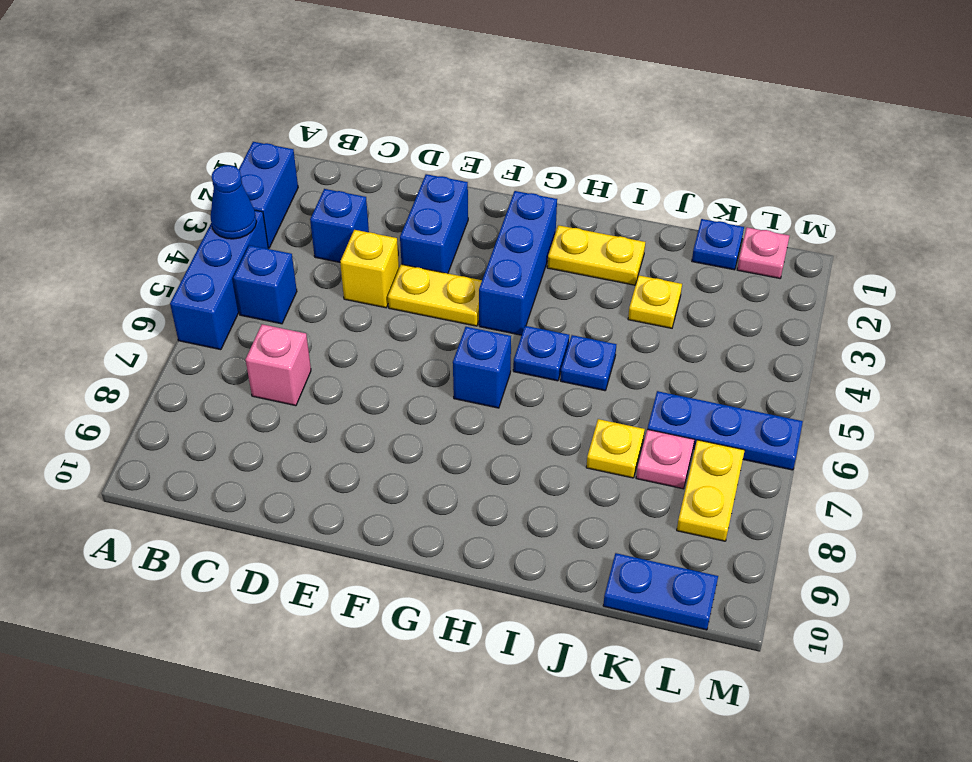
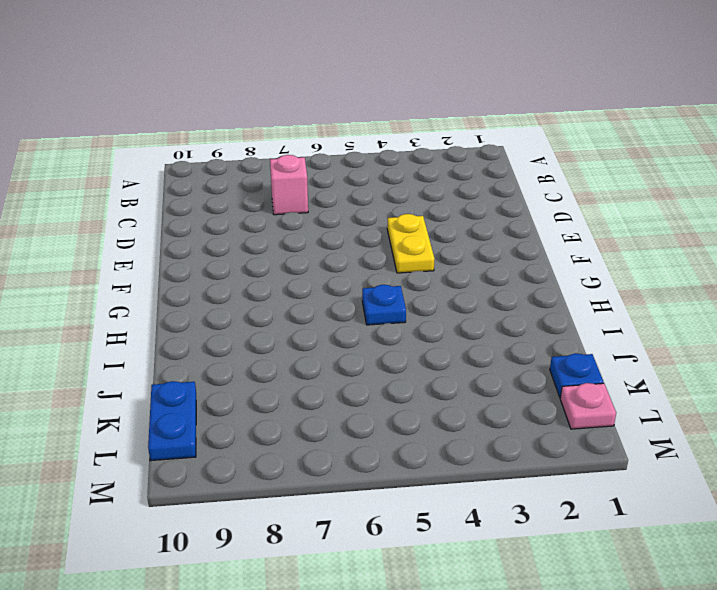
none -> blue 1x2 brick [239,142,298,248]
none -> blue 1x3 brick [170,210,268,350]
none -> blue 1x1 brick [233,245,297,324]

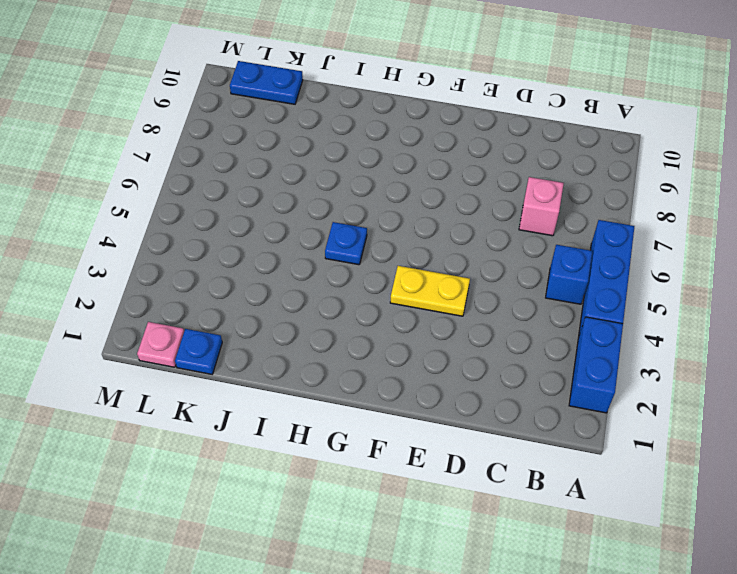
none -> blue 1x1 brick [310,189,369,262]
none -> yellow 1x1 brick [340,230,399,308]
none -> blue 1x2 brick [400,174,468,273]

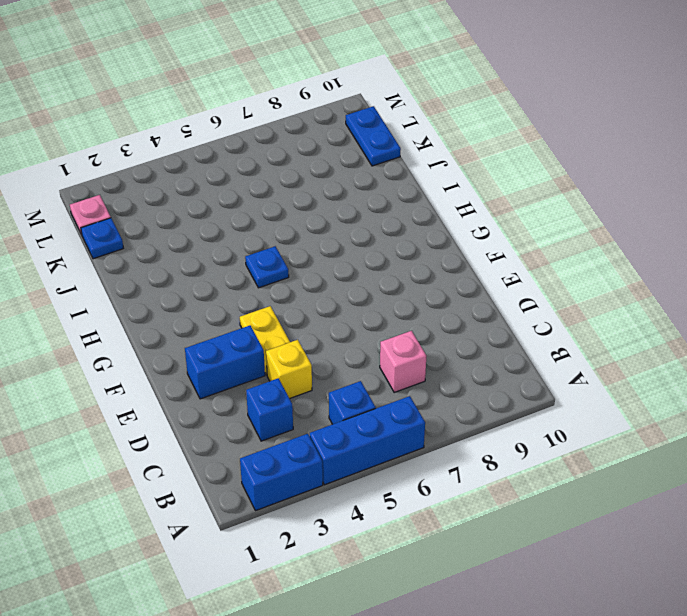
none -> blue 1x3 brick [479,191,557,335]
none -> blue 1x1 brick [453,327,511,408]
none -> yellow 1x2 plate [547,225,645,285]

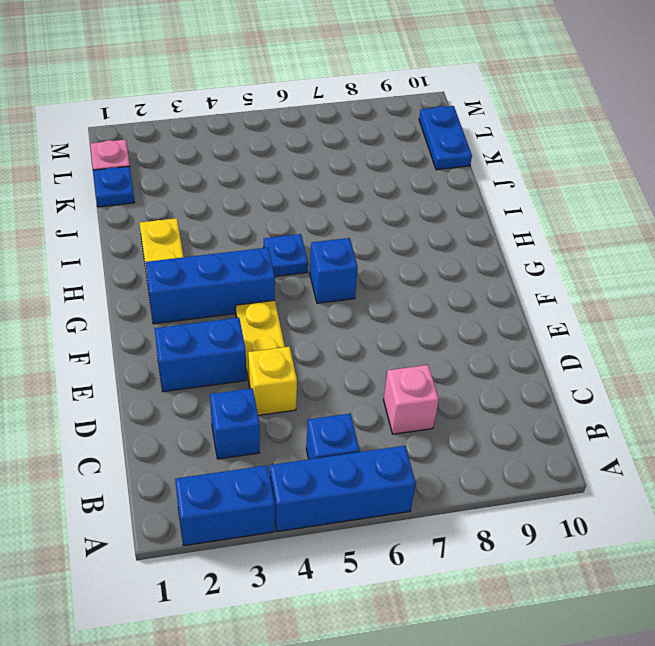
none -> blue 1x1 plate [560,335,616,391]
none -> yellow 1x1 plate [628,275,682,328]
none -> yellow 1x1 plate [586,419,645,478]

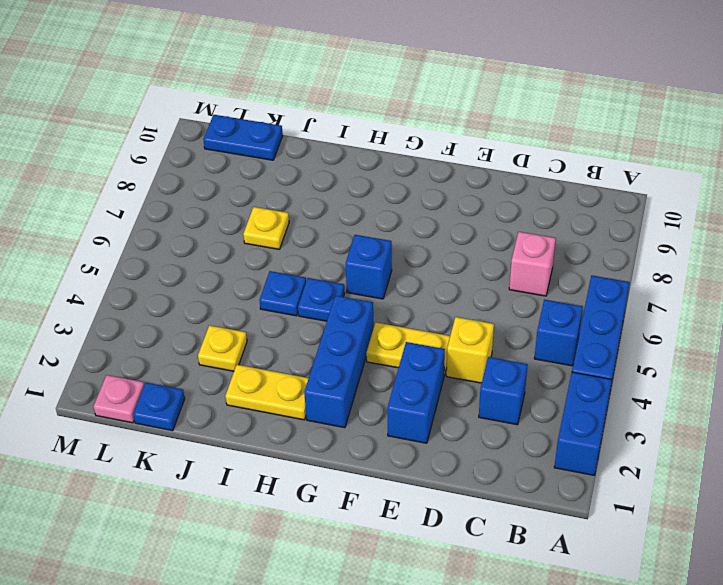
none -> blue 1x3 plate [648,391,803,470]
none -> pink 1x1 plate [636,429,694,489]
none -> yellow 1x2 plate [677,440,745,541]

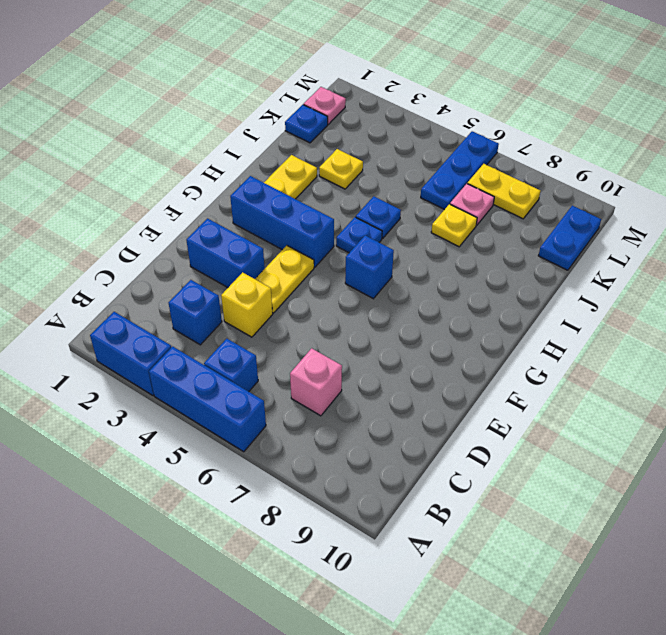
none -> blue 1x1 cone [211,165,257,239]

